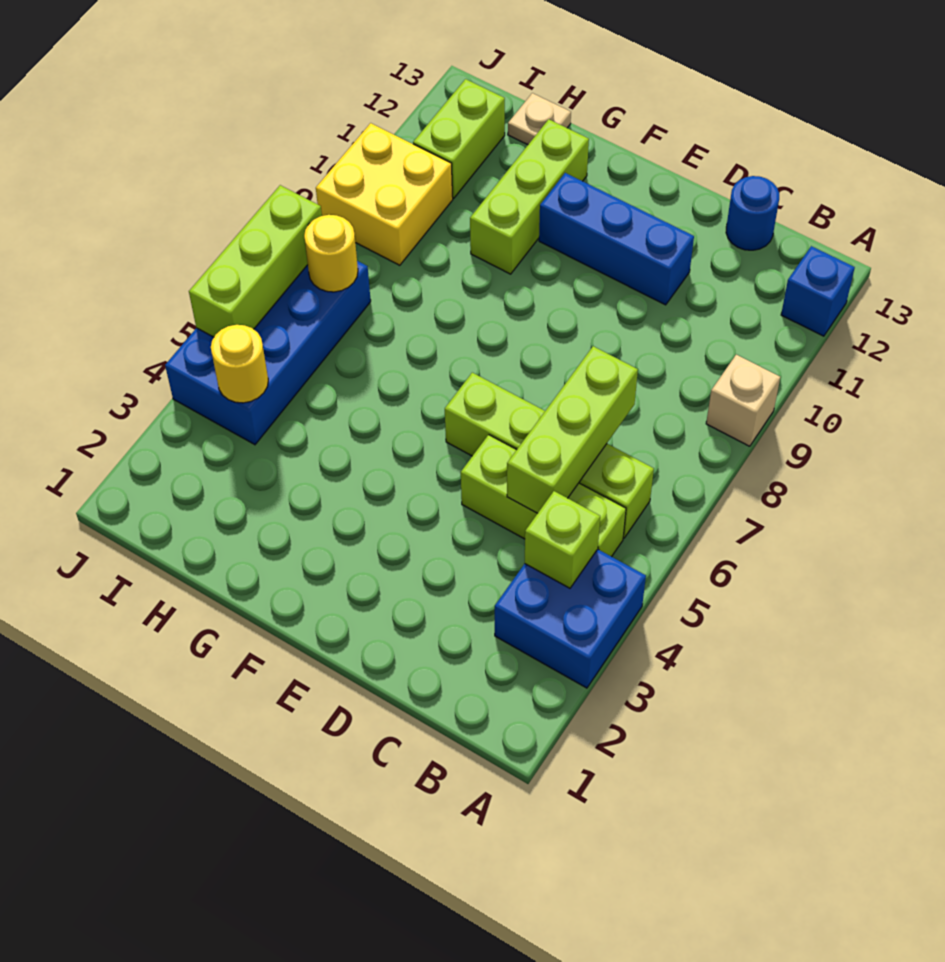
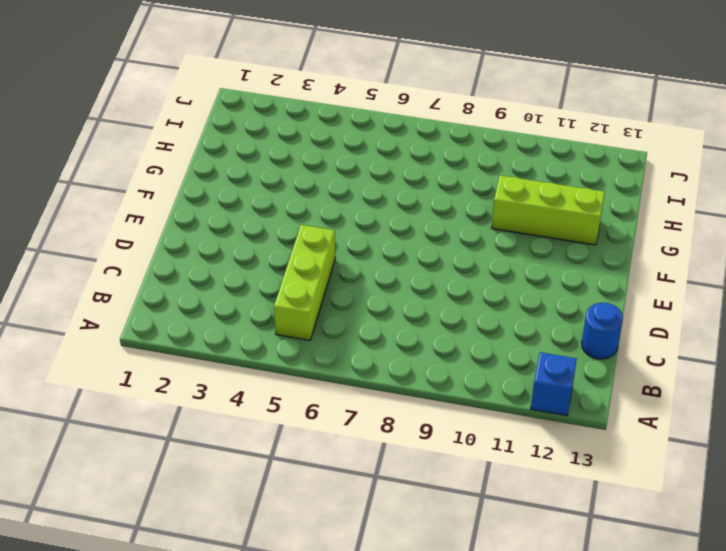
none -> blue 2x2 brick [495,549,646,688]
none -> tan 1x1 brick [706,355,780,446]
none -> lime 1x4 brick [445,373,654,538]

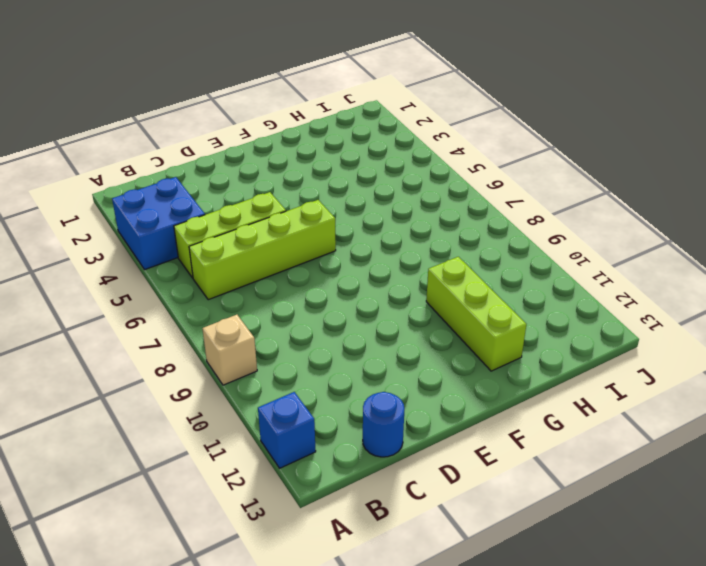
none -> blue 1x3 brick [539,173,694,305]
none -> tan 1x1 plate [508,93,571,145]
none -> blue 2x4 brick [165,261,371,445]

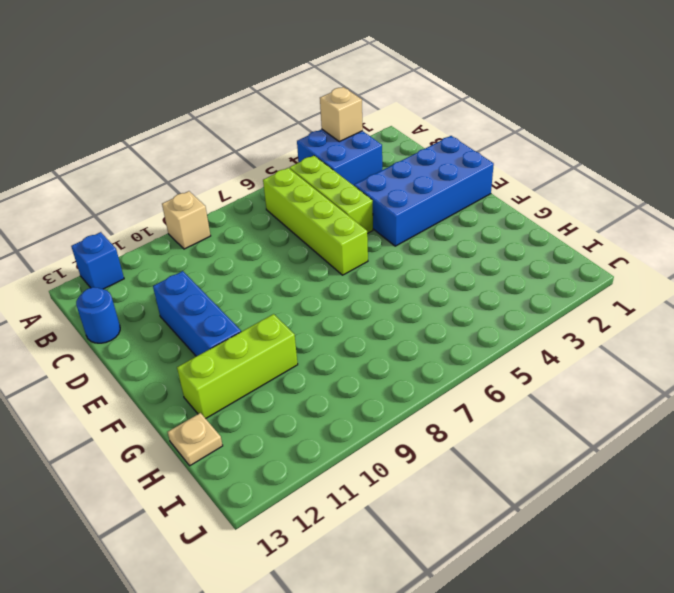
tan 1x1 brick [320,87,363,142] -> none
blue 2x4 brick [354,136,494,246] -> blue 2x4 brick moved to [165,261,371,445]
none -> yellow 2x2 brick [316,123,453,265]
none -> lime 1x2 brick [413,79,505,198]
none -> lime 1x1 brick [525,491,600,588]

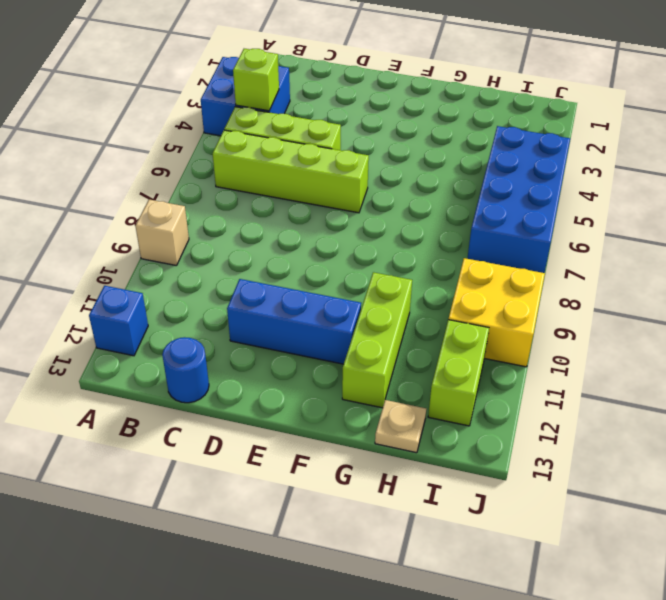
none -> lime 1x3 brick [507,346,638,513]
none -> yellow 1x1 round brick [211,325,268,403]
none -> yellow 1x1 round brick [304,215,358,292]

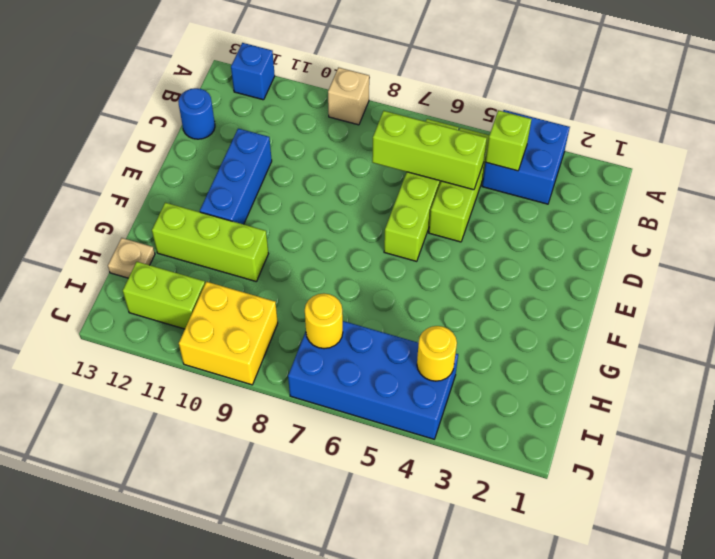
none -> lime 1x3 brick [189,185,322,337]

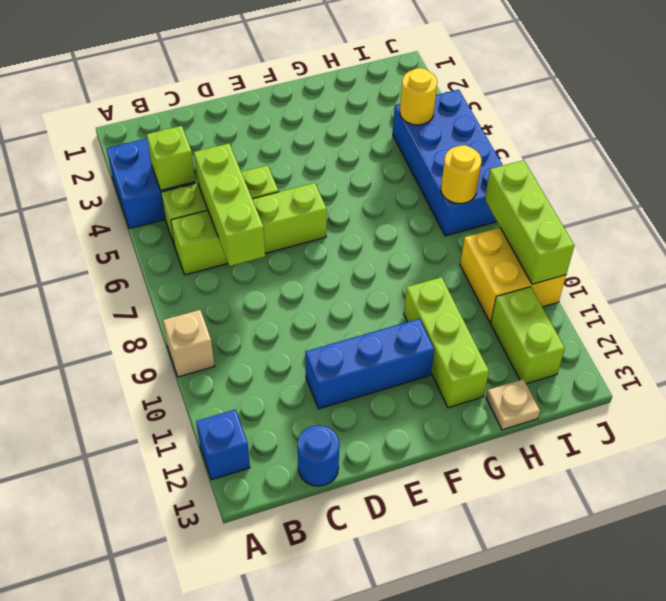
lime 1x3 brick [485,160,574,284] -> lime 1x3 brick moved to [189,185,322,337]

